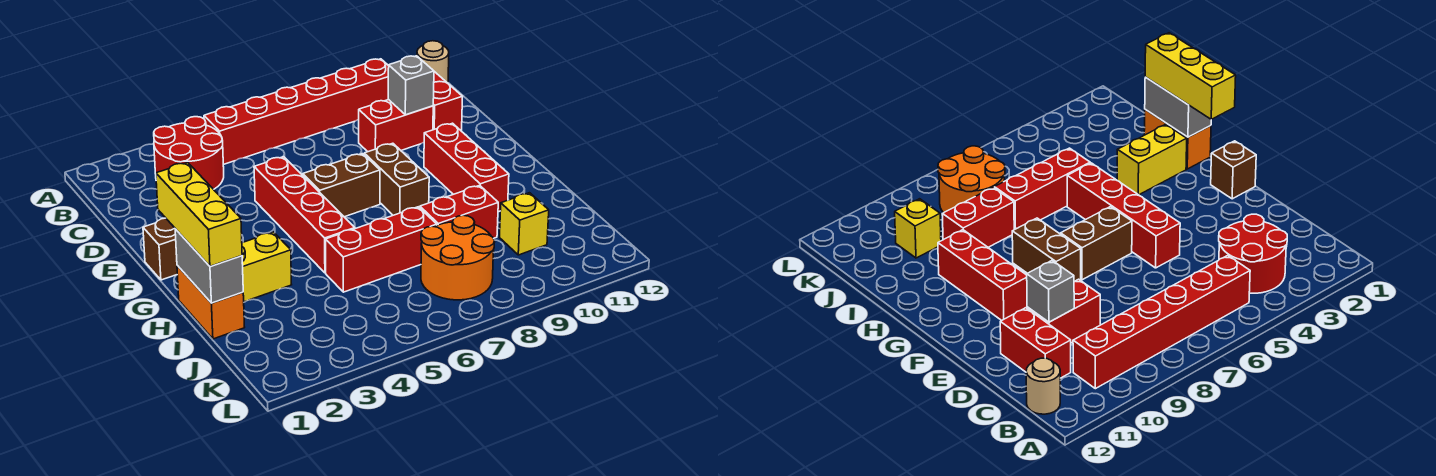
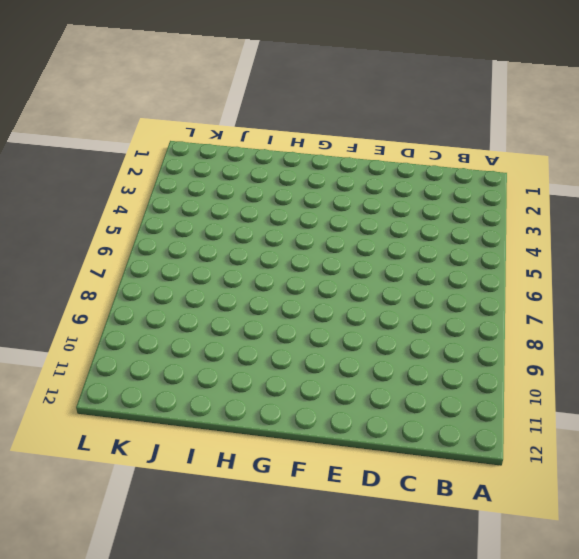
none -> red 2x2 round brick [154,117,224,189]
none -> red 1x6 brick [204,59,389,165]
none -> tan 1x1 round brick [417,41,449,83]

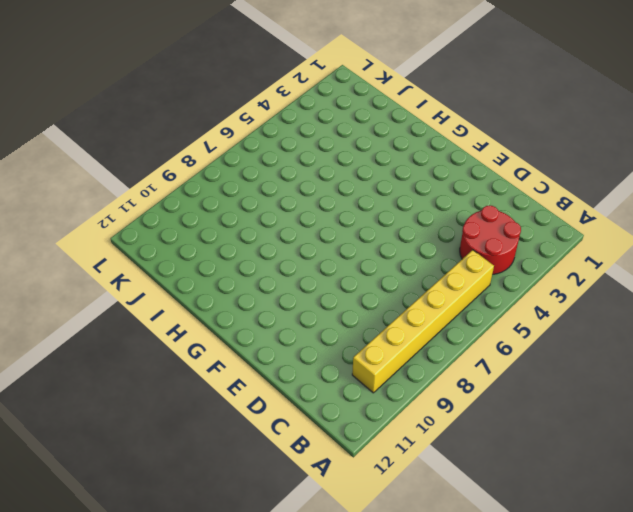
yellow 1x6 brick [352,250,494,393] -> red 1x6 brick [204,59,389,165]
none -> tan 1x1 round brick [417,41,449,83]
none -> red 1x2 brick [433,72,463,130]
none -> red 1x2 brick [359,100,433,152]

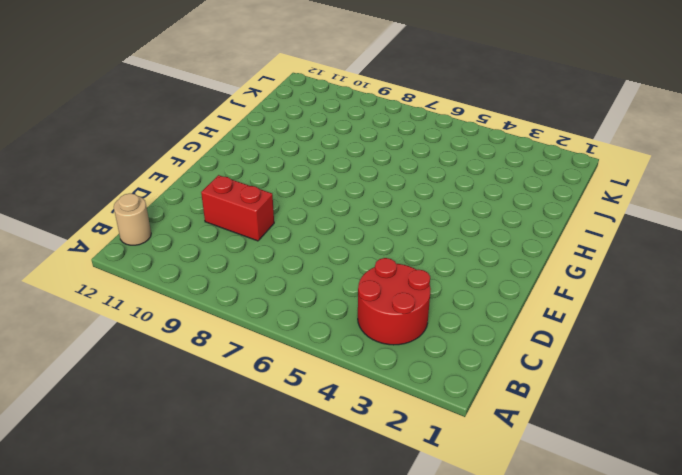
none -> red 1x6 brick [204,59,389,165]
none -> red 1x2 brick [433,72,463,130]
none -> red 1x4 brick [254,157,355,273]

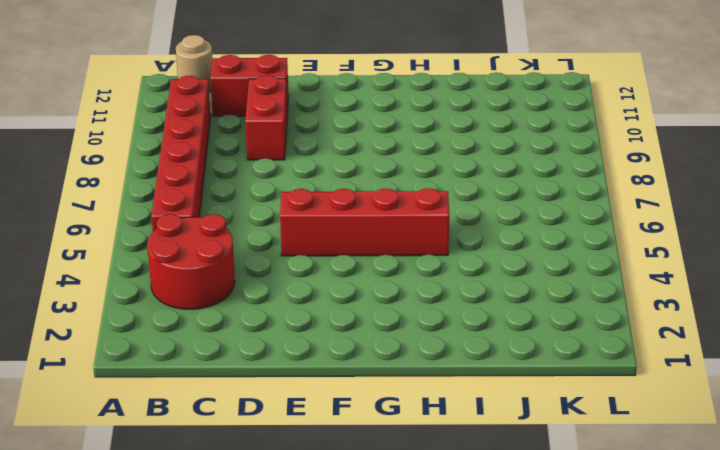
none -> brown 1x1 brick [143,218,177,280]
none -> brown 1x2 brick [303,154,380,217]
none -> brown 1x2 brick [364,143,429,215]

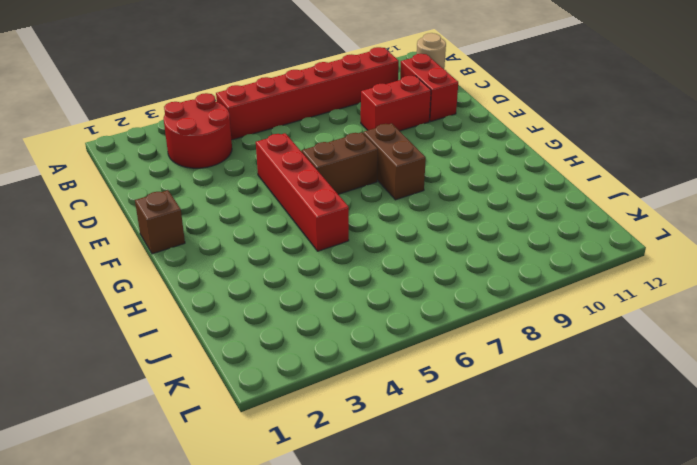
none -> red 1x3 brick [424,123,509,212]
none -> orange 1x2 brick [177,265,245,339]
none -> yellow 1x2 brick [242,232,292,302]

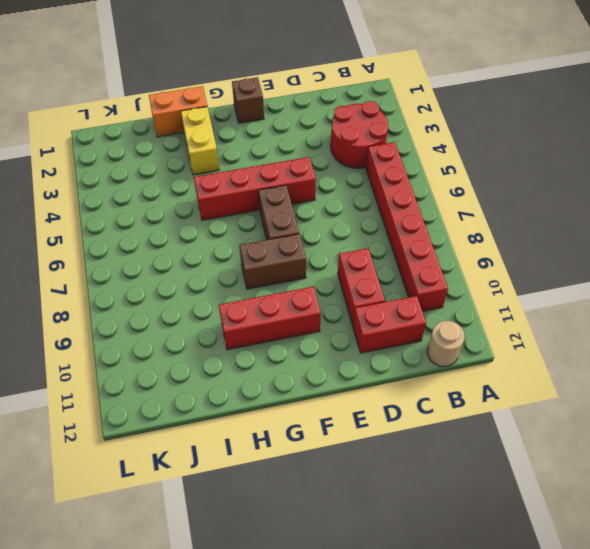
none -> red 1x3 brick [325,207,437,292]
none -> red 1x2 brick [420,185,498,238]
none -> orange 2x2 round brick [421,215,495,300]

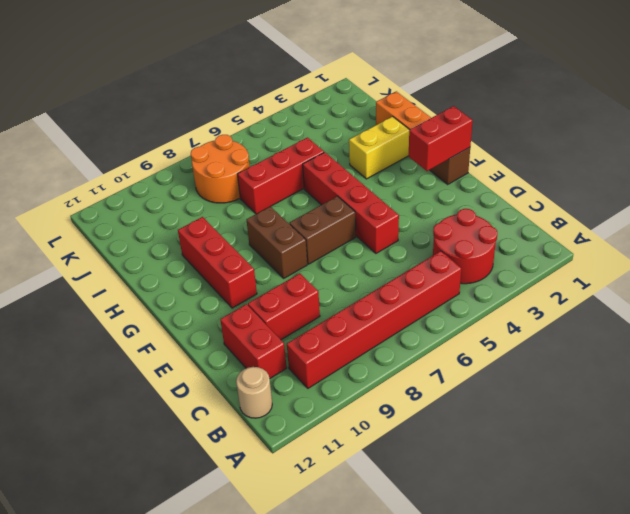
red 1x2 brick [409,106,473,171] -> red 1x2 brick moved to [420,185,498,238]
none -> yellow 1x1 brick [500,193,549,255]
none -> grey 1x1 brick [388,56,434,115]
none -> grey 1x2 brick [175,229,243,303]

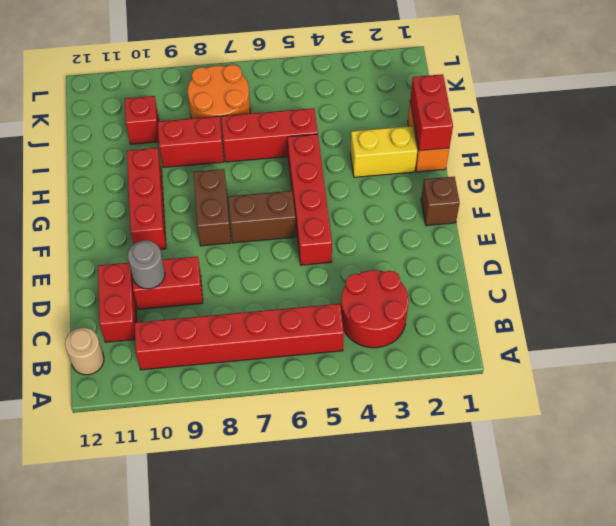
grey 1x1 round brick [128,240,165,289] -> grey 1x1 brick [388,56,434,115]
red 1x2 brick [410,74,453,151] -> grey 1x2 brick [175,229,243,303]
red 1x1 brick [125,96,159,144] -> yellow 1x1 brick [500,193,549,255]
none -> yellow 1x3 brick [156,163,242,266]

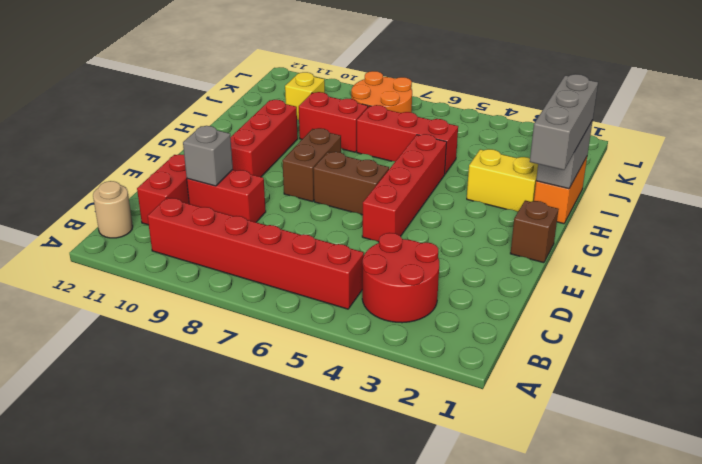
grey 1x3 brick [530,74,598,170] -> yellow 1x3 brick [156,163,242,266]

